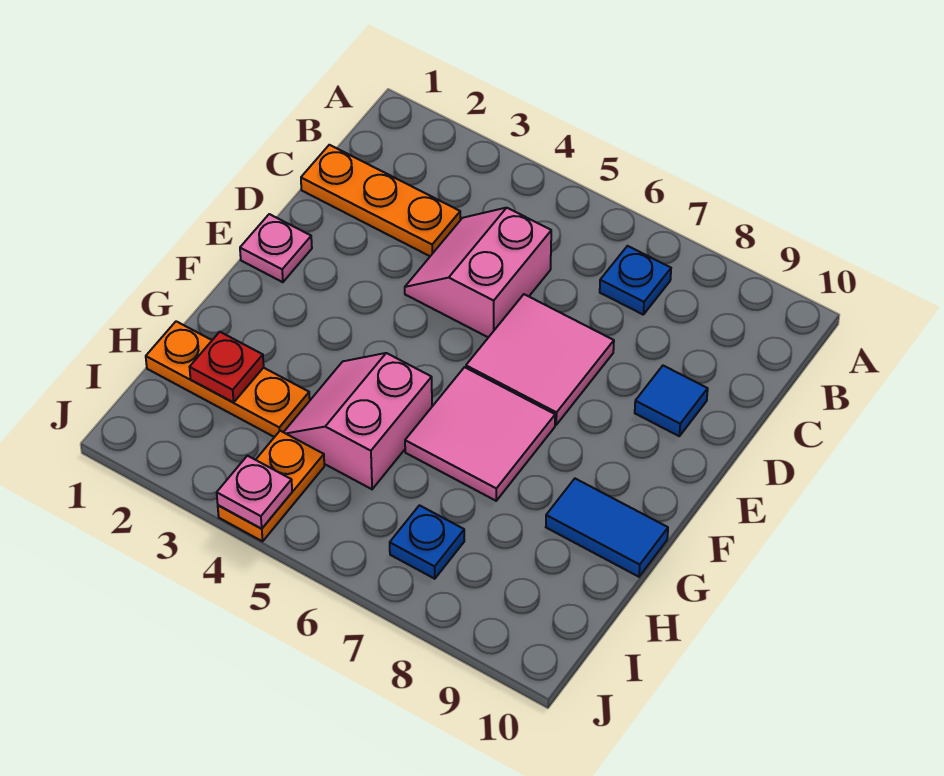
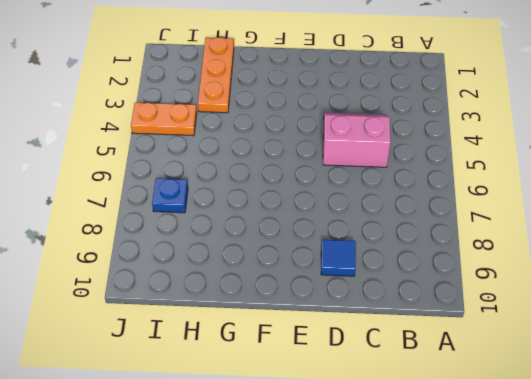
none -> blue 1x1 plate [600,246,671,314]
none -> orange 1x3 plate [301,145,460,256]
none -> pink 2x2 tile [466,294,614,425]

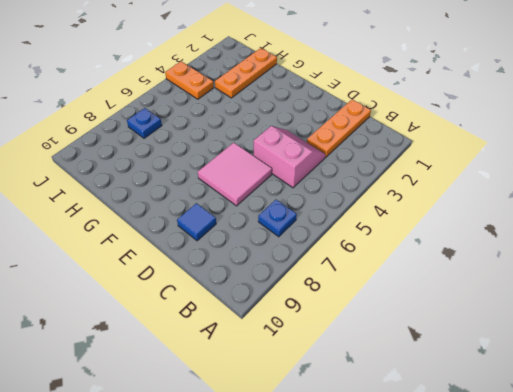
none -> pink 1x1 plate [240,214,312,282]
none -> pink 2x2 tile [405,367,555,501]
none -> pink 2x2 slope [284,353,432,489]

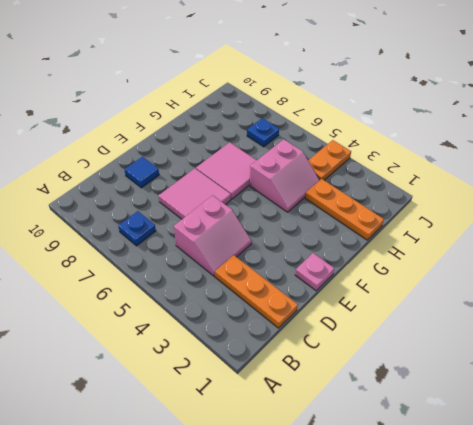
none -> blue 1x2 tile [546,479,668,577]
none -> red 1x1 plate [190,332,264,403]
none -> pink 1x1 plate [217,456,292,529]

